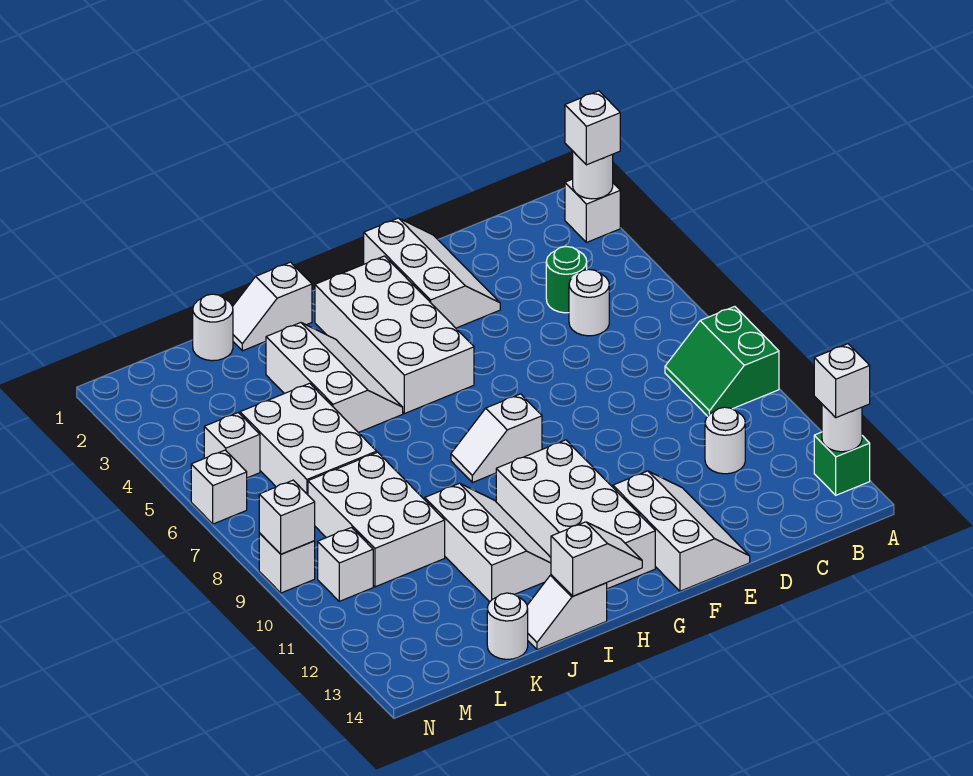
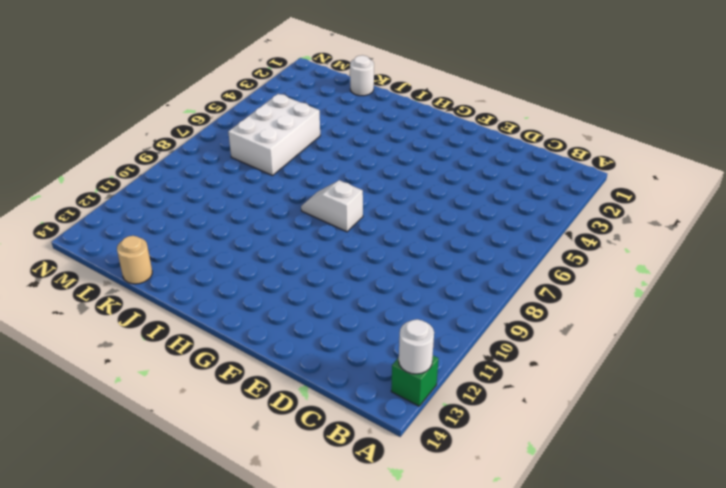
tan 1x1 round brick [117,236,152,284] -> white 1x1 round brick [487,593,528,659]
none -> white 1x1 brick [565,179,620,243]
none -> green 2x2 slope [665,307,779,416]
none -> green 1x1 round brick [546,247,587,313]

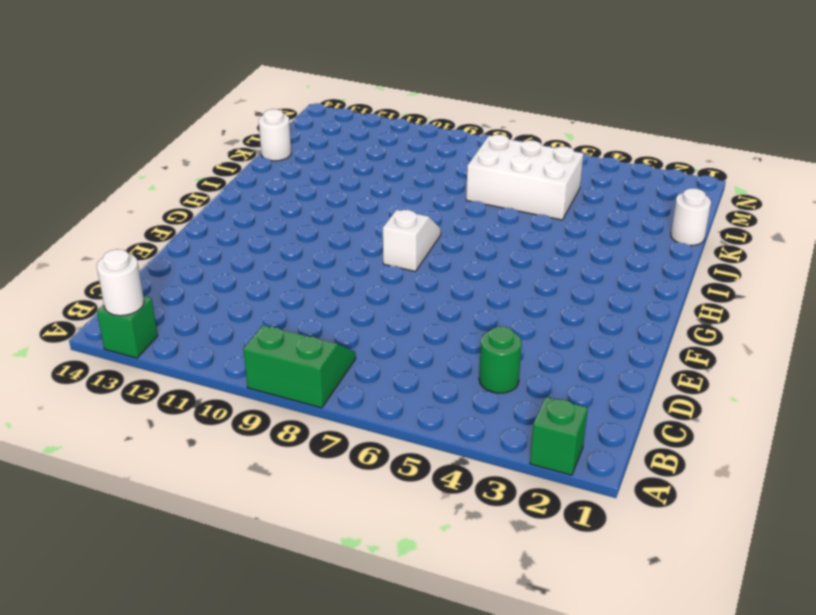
green 1x1 brick [530,397,588,475] -> white 1x1 brick [565,179,620,243]
none -> white 1x1 round brick [569,269,609,336]
none -> white 1x1 round brick [705,407,745,474]
none -> white 2x3 slope [364,218,500,328]

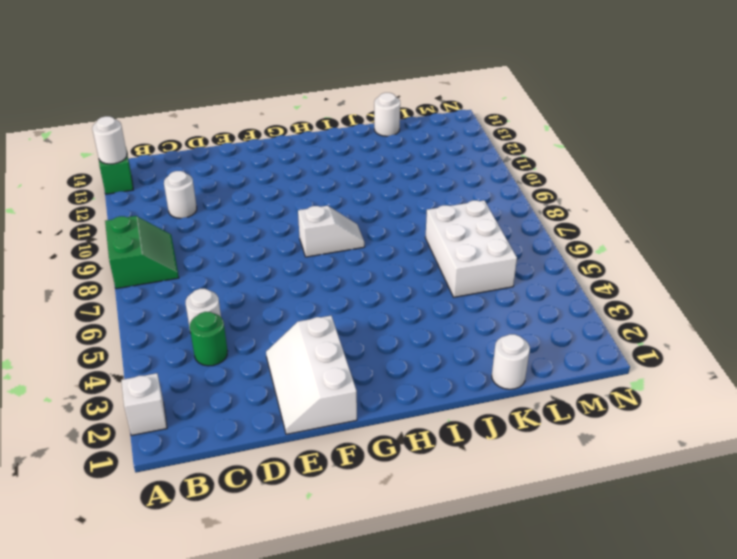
none -> white 2x3 slope [613,471,750,591]
none -> white 2x4 brick [315,256,474,414]
none -> white 2x4 brick [496,440,655,589]

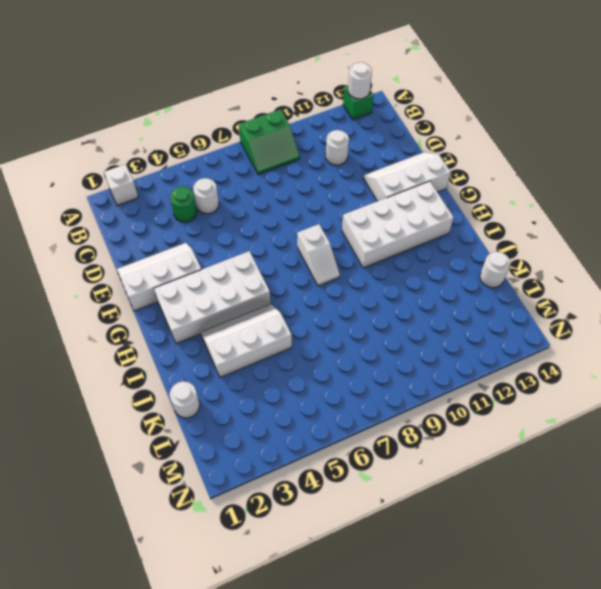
none -> white 1x2 slope [233,262,312,351]
none -> white 2x3 slope [425,483,551,602]
none -> white 1x2 slope [527,575,607,650]

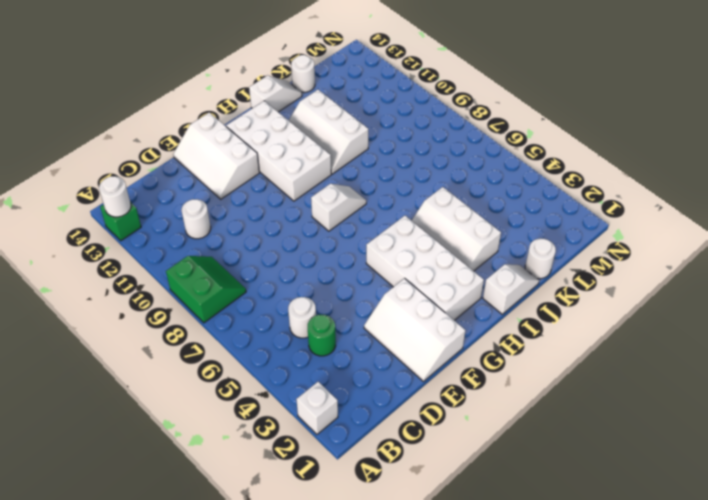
none -> white 2x3 brick [240,383,377,495]
none -> white 2x3 brick [308,452,445,587]
none -> white 1x1 brick [204,413,260,478]

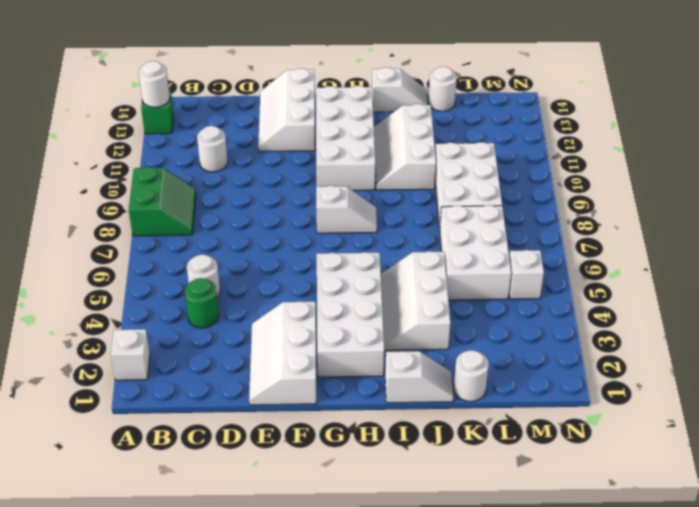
none -> white 1x1 brick [318,528,373,601]
none -> white 1x1 brick [191,450,247,524]
none -> white 1x1 brick [259,533,315,593]

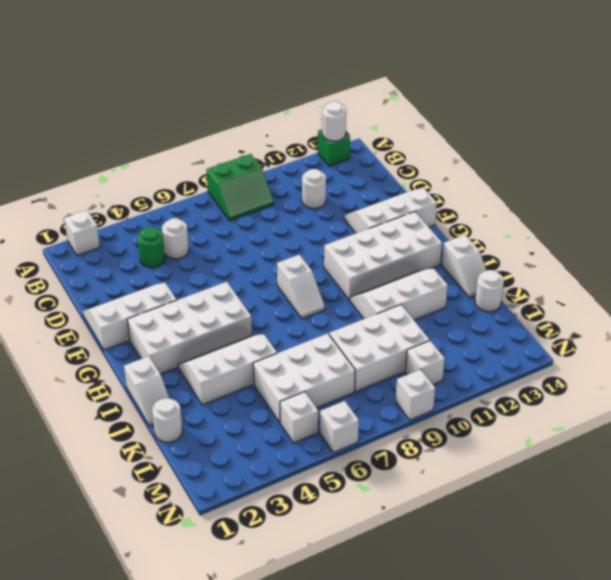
none -> white 1x1 round brick [573,152,613,199]
none -> white 1x2 slope [551,522,642,596]
none -> white 1x1 brick [259,480,315,554]

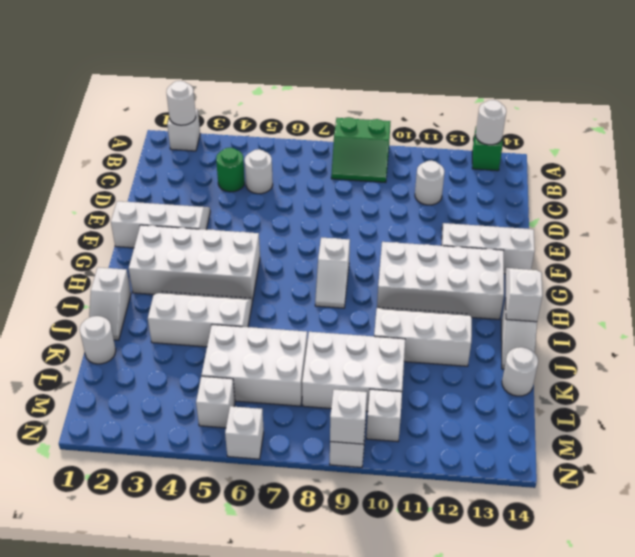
none -> white 1x1 brick [565,91,620,165]
none -> white 1x1 brick [814,344,870,418]

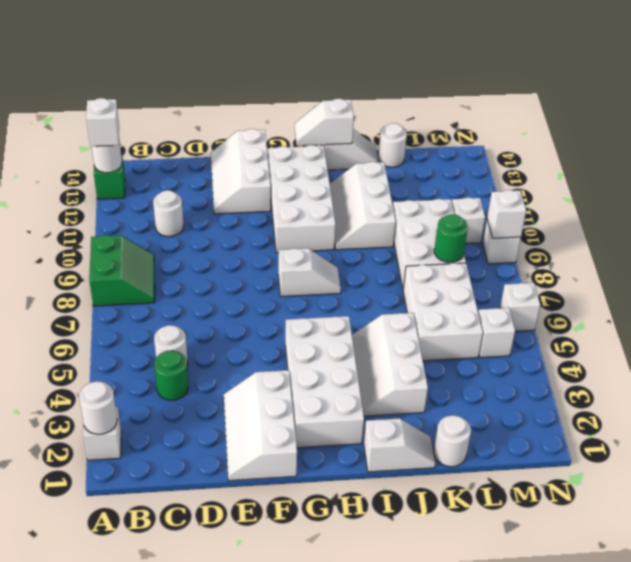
green 1x1 round brick [434,214,468,262] -> none
none -> white 1x1 brick [565,91,620,165]

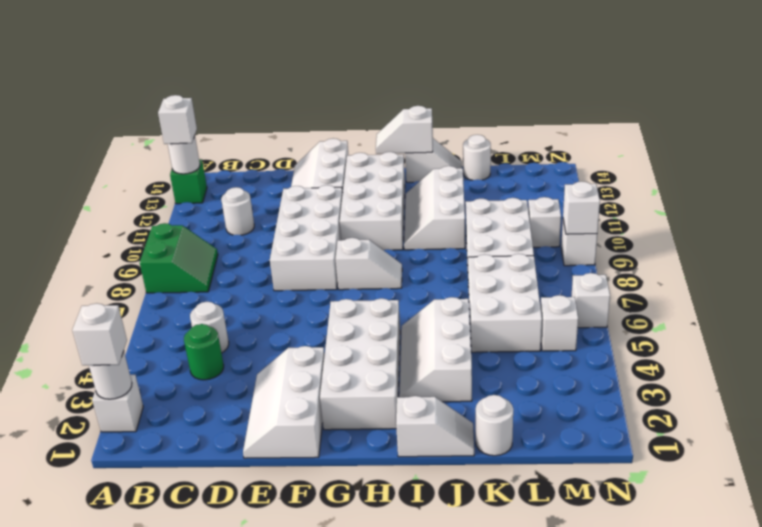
white 2x4 brick [270,185,343,291] -> none

